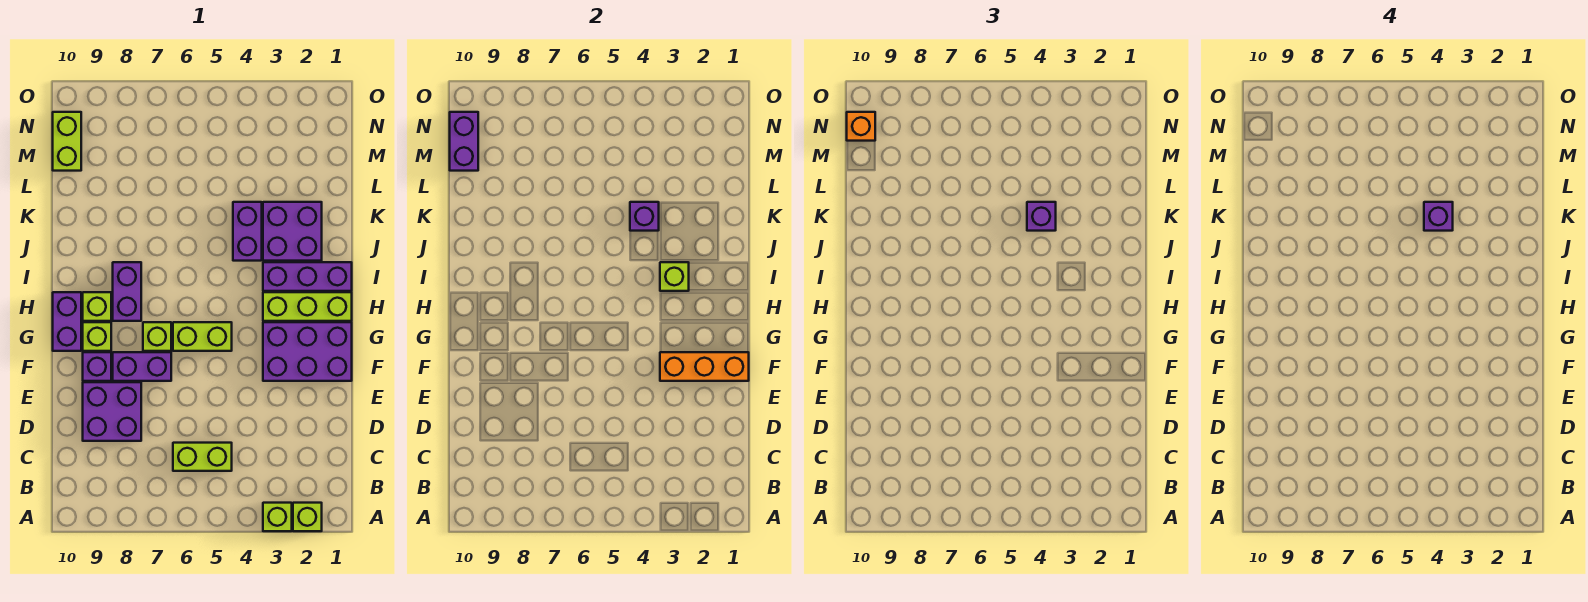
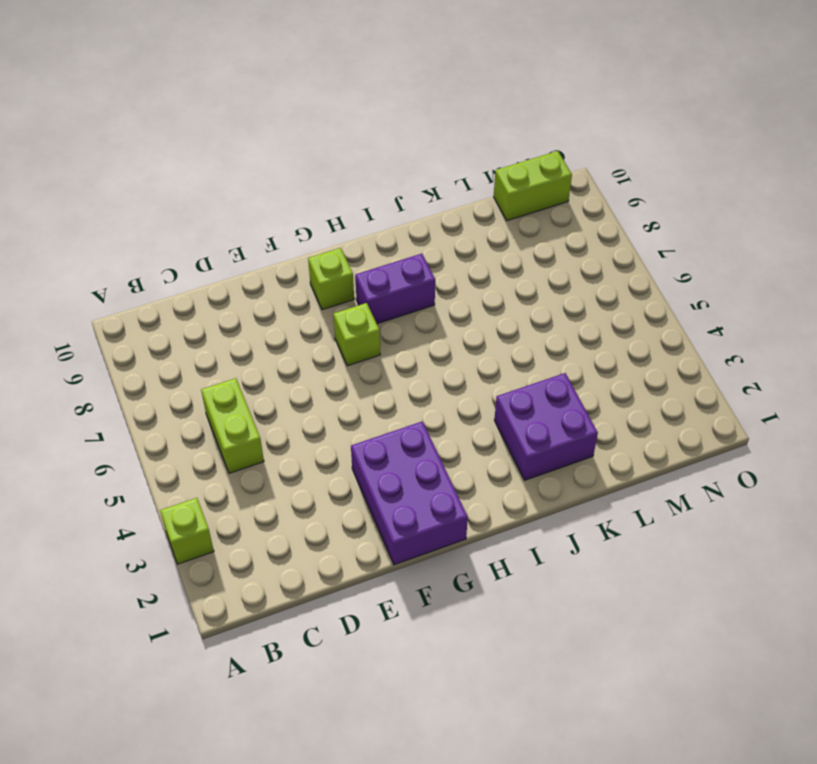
none -> lime 1x1 brick [293,503,322,531]
none -> purple 2x2 brick [83,382,141,441]
none -> purple 1x2 brick [113,352,171,381]

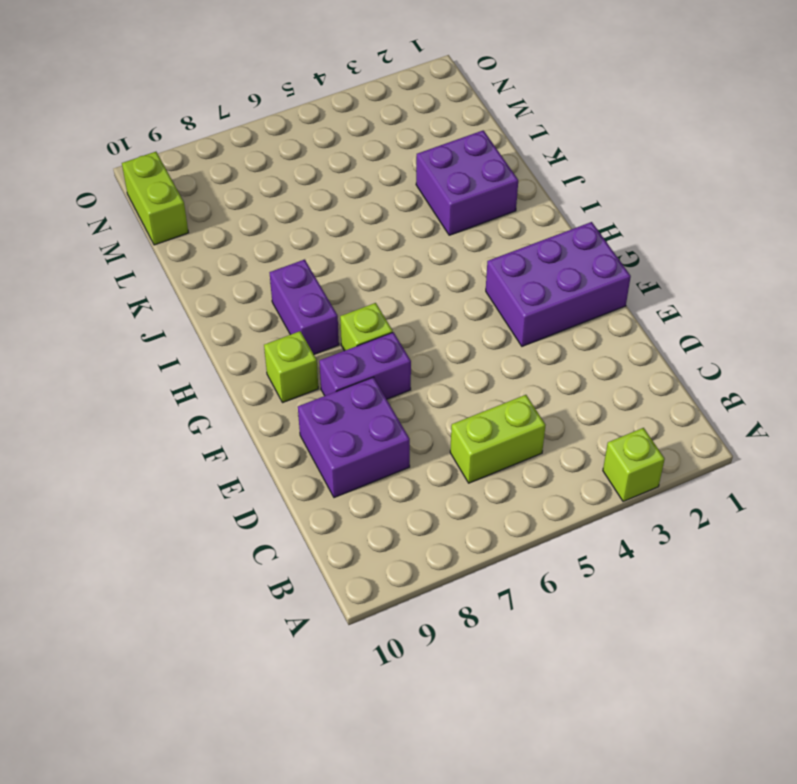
none -> lime 1x1 brick [293,503,322,531]
none -> purple 1x1 brick [83,352,111,381]
none -> lime 1x2 brick [173,322,232,351]

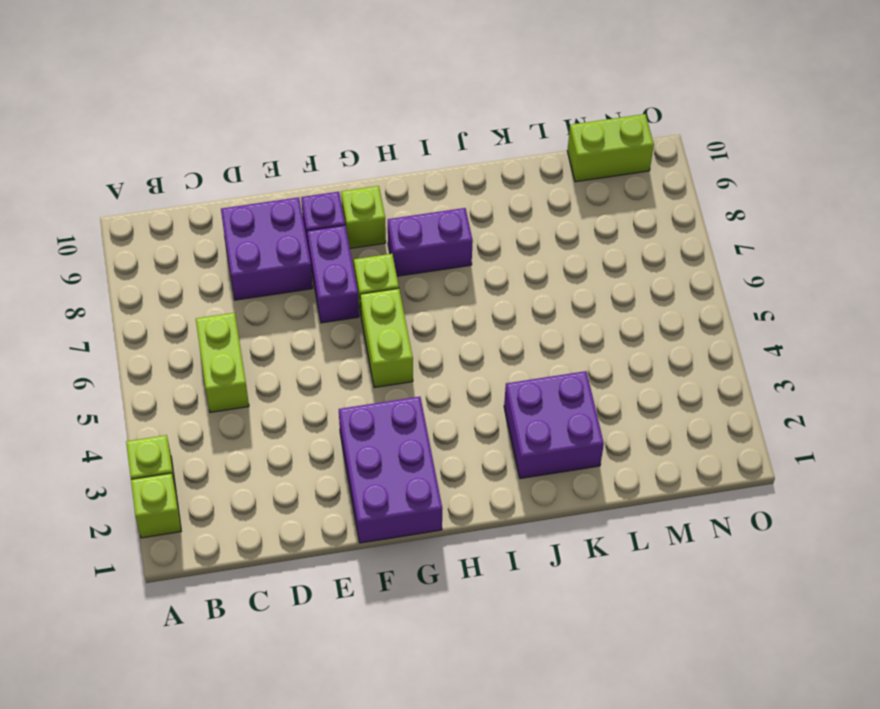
none -> purple 1x2 brick [53,292,81,351]
none -> lime 1x3 brick [263,292,352,321]
none -> lime 1x1 brick [83,292,111,321]

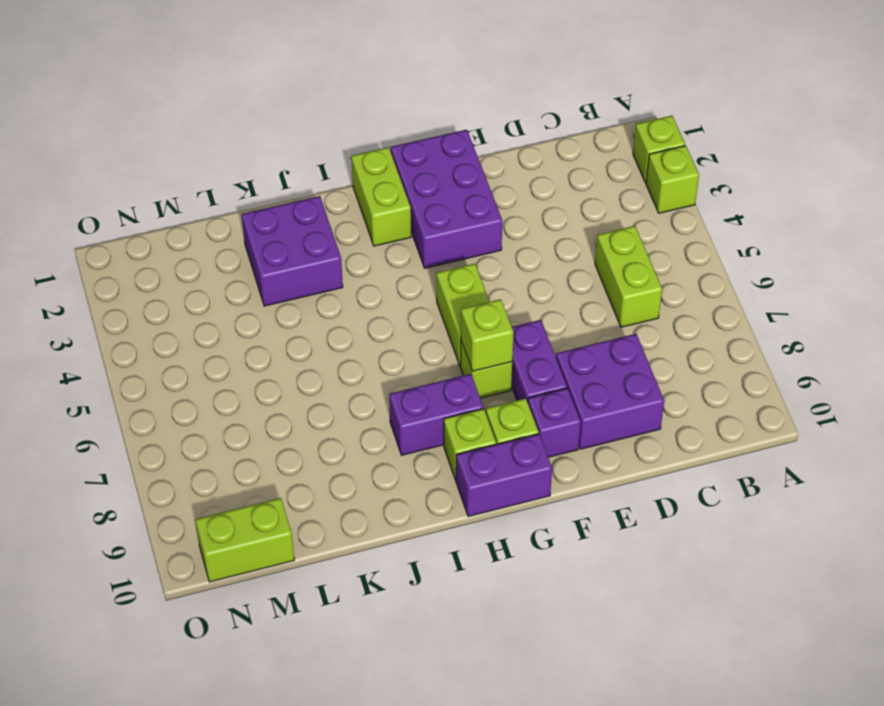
lime 1x1 brick [461,299,513,371] -> lime 1x1 brick moved to [660,262,689,291]
lime 1x2 brick [351,147,411,246] -> lime 1x3 brick [263,292,352,321]
none -> purple 1x3 brick [263,262,352,291]
none -> purple 1x2 brick [233,202,262,261]
none -> orange 1x3 brick [660,352,749,381]

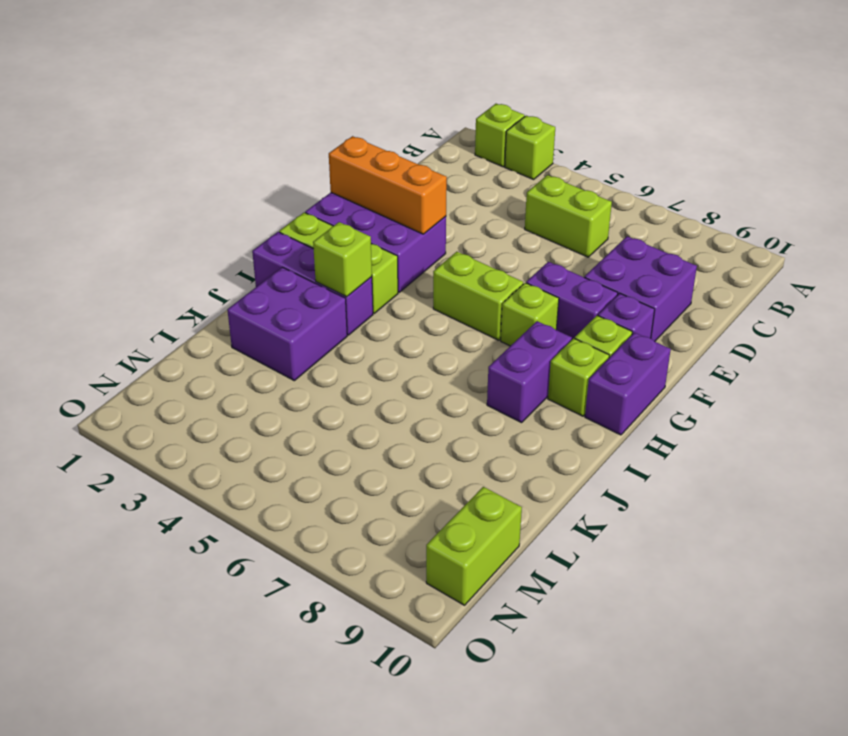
none -> purple 1x2 brick [233,202,262,261]
none -> purple 1x1 brick [630,202,659,231]
none -> purple 1x2 brick [450,112,478,171]

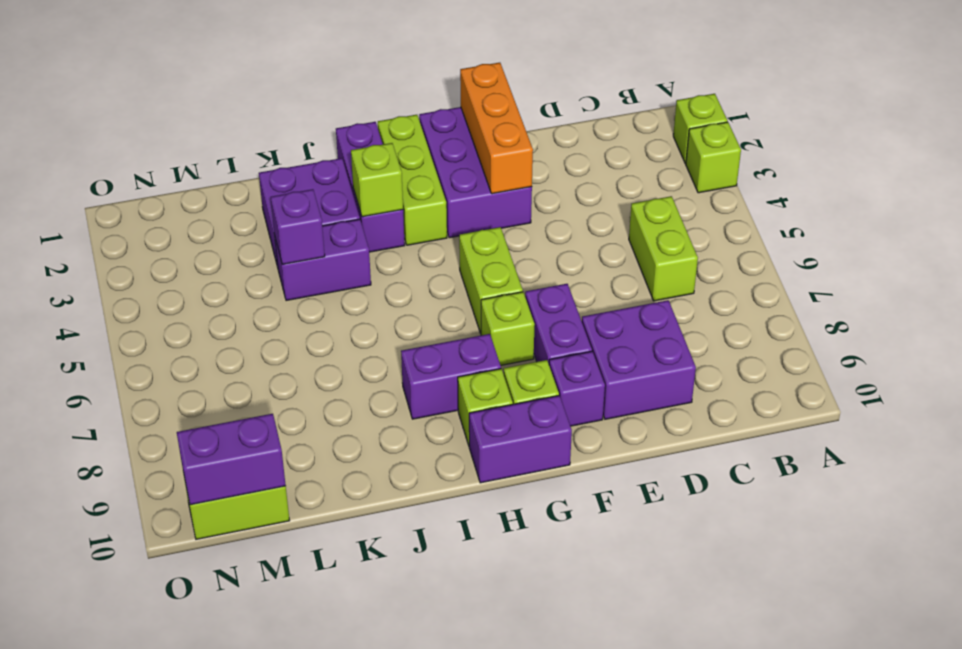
none -> purple 1x1 brick [1027,202,1056,231]
none -> orange 1x1 brick [847,112,875,141]
none -> purple 1x1 brick [1424,202,1453,231]

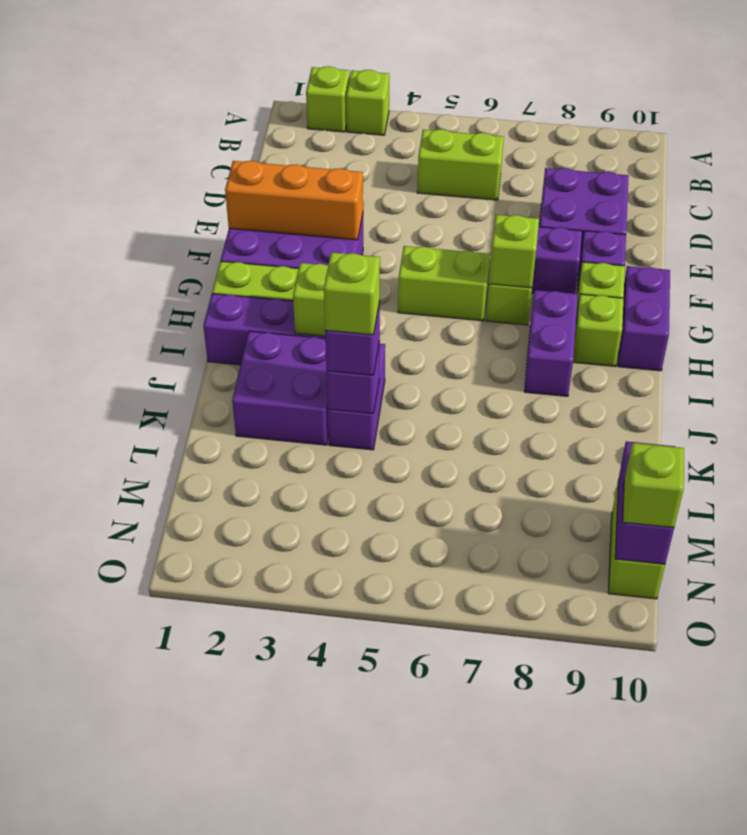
lime 1x1 brick [489,215,539,288] -> none
lime 1x1 brick [324,252,380,335] -> purple 1x1 brick [1424,202,1453,231]
lime 1x1 brick [623,443,684,528] -> orange 1x1 brick [847,112,875,141]

